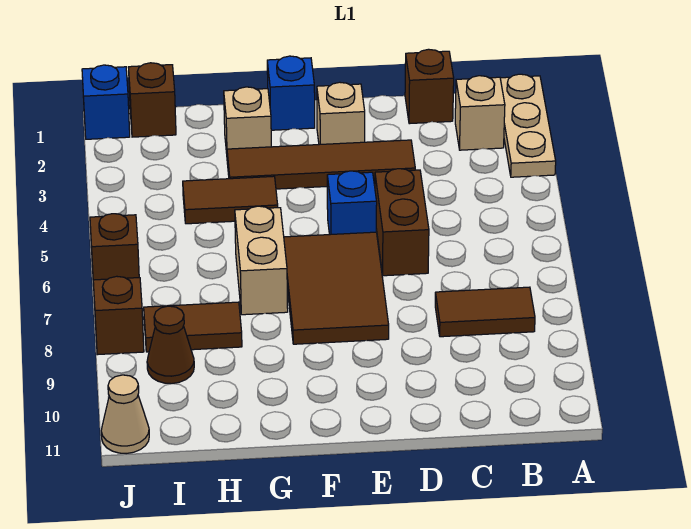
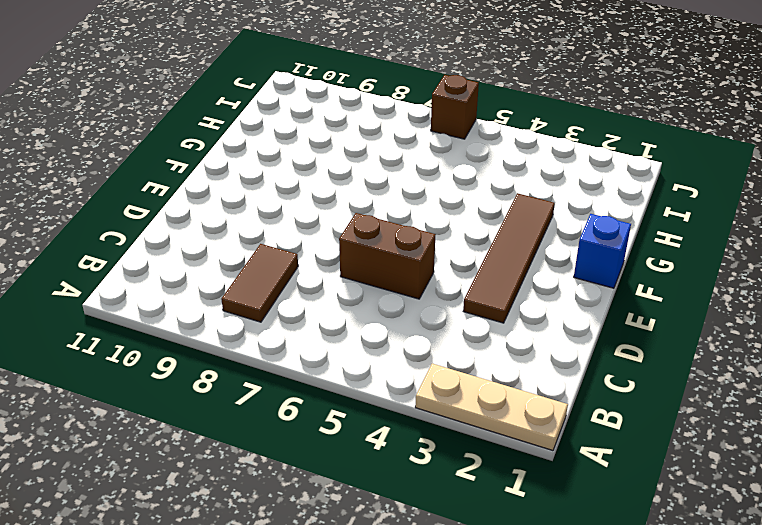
none -> tan 1x1 brick [455,76,505,150]
none -> brown 1x1 brick [405,49,454,124]
none -> tan 1x1 brick [317,82,365,145]

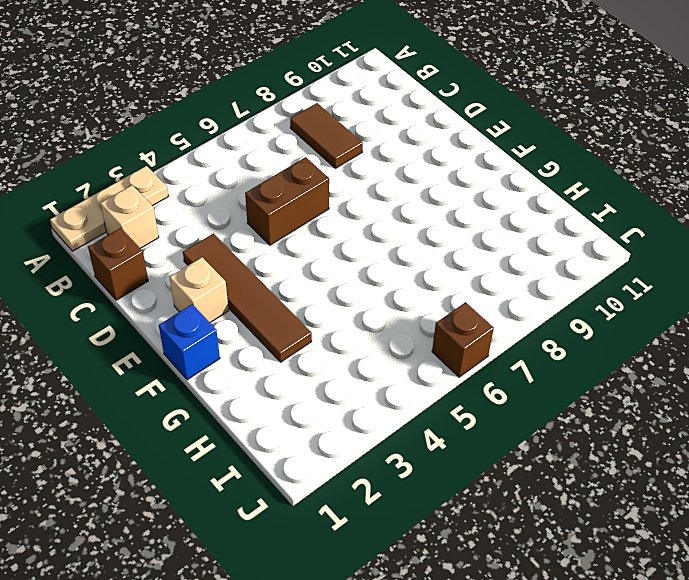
none -> blue 1x1 brick [327,171,377,235]
none -> brown 2x3 tile [284,232,389,344]
none -> tan 1x1 brick [224,87,271,153]

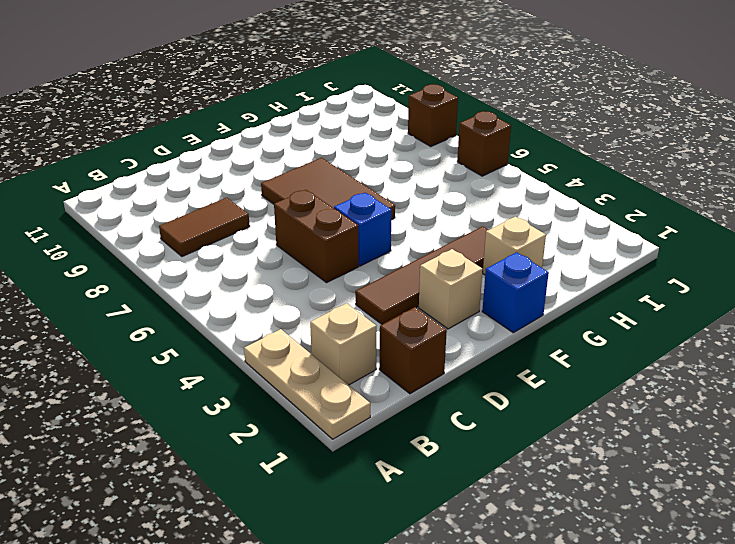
none -> brown 1x2 tile [183,176,278,224]
none -> tan 1x2 brick [235,206,288,315]
none -> brown 1x2 tile [144,302,242,352]

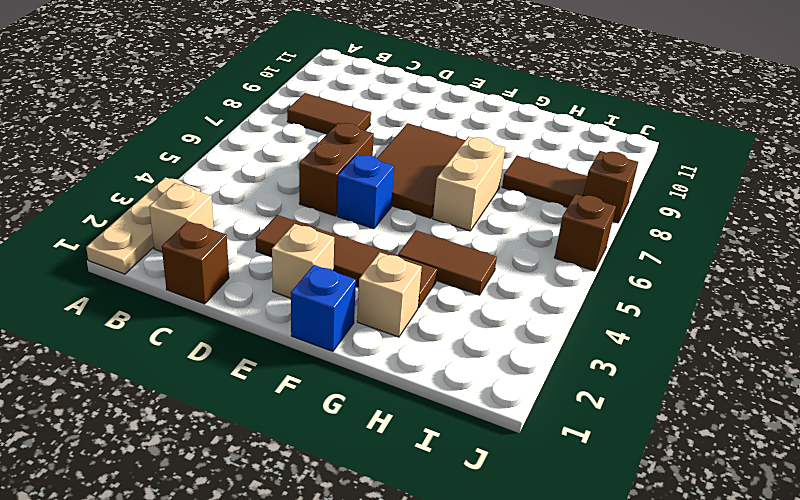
none -> brown 1x1 brick [128,63,176,137]
none -> brown 1x1 cone [147,306,194,384]
none -> blue 1x1 brick [82,65,130,139]

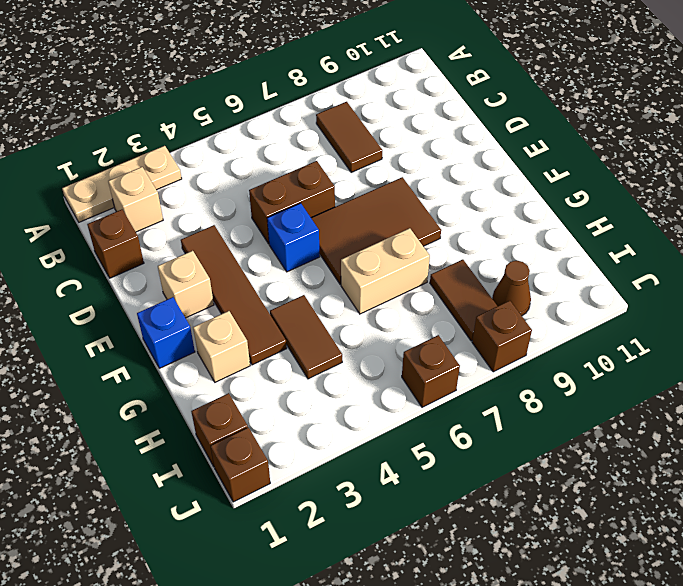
brown 1x1 brick [211,427,270,502] -> blue 1x1 brick [82,65,130,139]
none -> tan 1x1 cone [101,375,149,454]

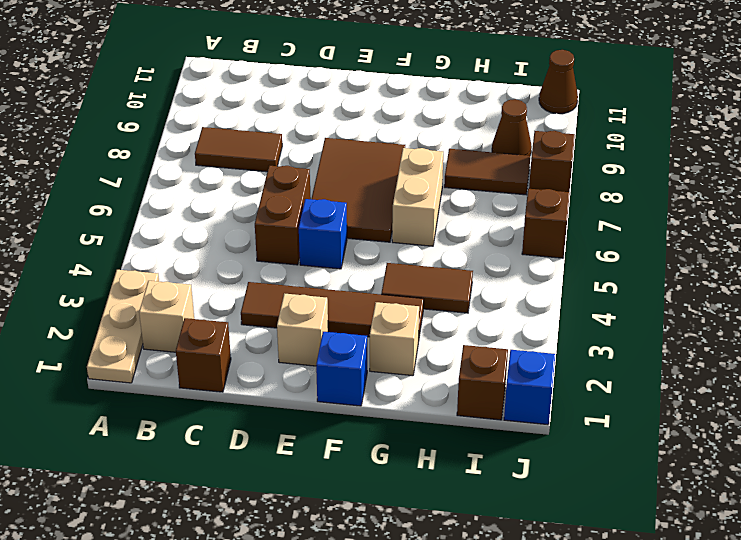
brown 1x1 cone [539,50,578,114] -> tan 1x1 cone [101,375,149,454]

